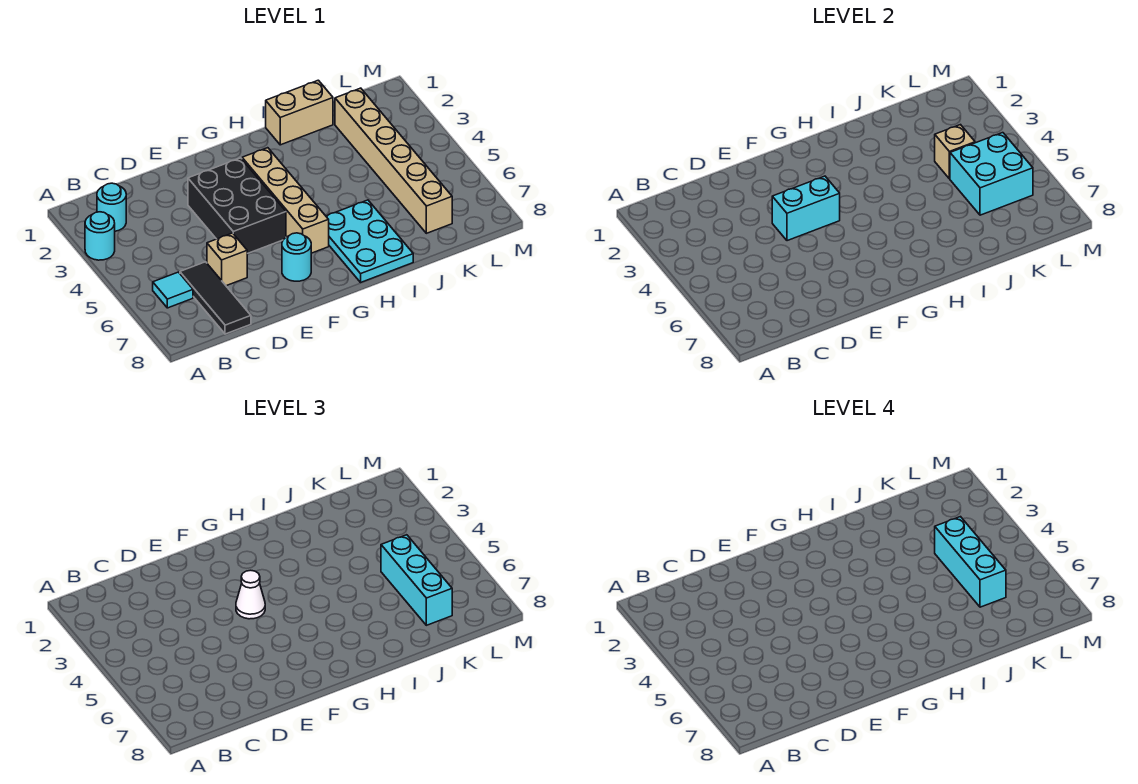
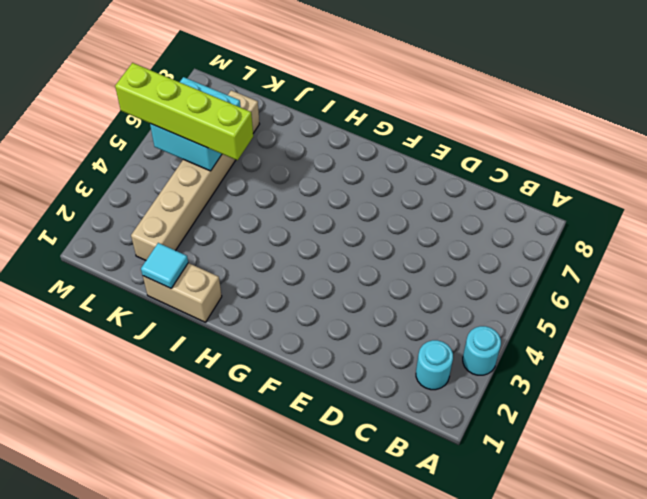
cyan 1x1 tile [141,243,188,288] -> cyan 1x1 tile moved to [153,272,193,308]
lime 1x4 brick [115,63,253,160] -> cyan 1x3 brick [381,535,452,625]
none -> black 1x3 tile [180,262,251,334]
none -> tan 1x1 brick [207,233,247,286]
none -> black 2x3 brick [188,158,286,254]

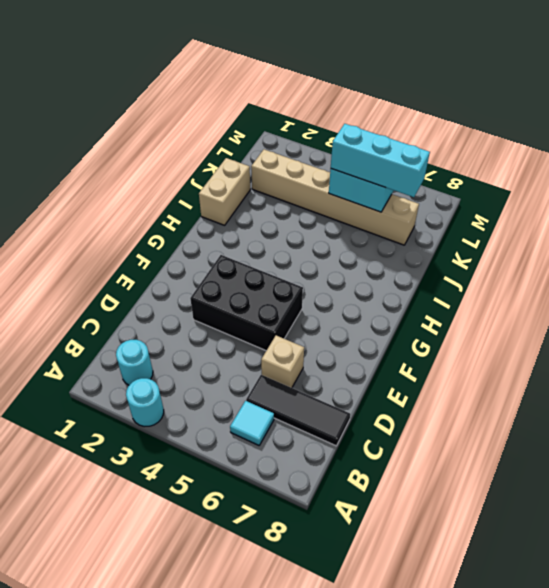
none -> cyan 1x1 round brick [282,233,311,281]
none -> tan 1x4 brick [242,148,329,253]
none -> cyan 2x3 plate [326,200,413,282]

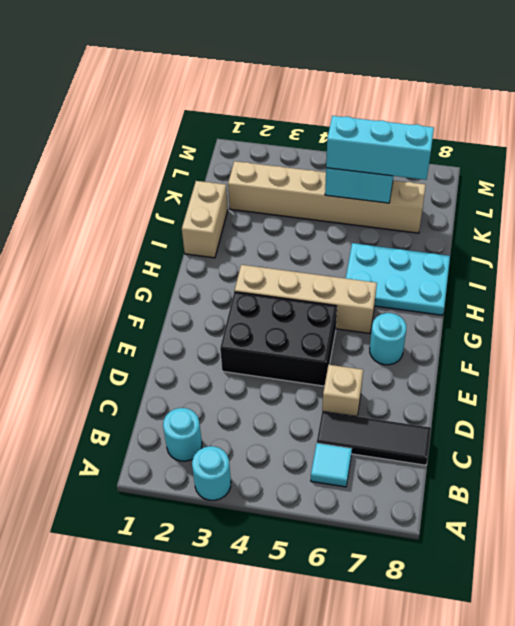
none -> cyan 1x2 brick [772,176,840,241]
none -> tan 1x1 brick [935,125,975,179]
none -> white 1x1 cone [236,570,265,619]

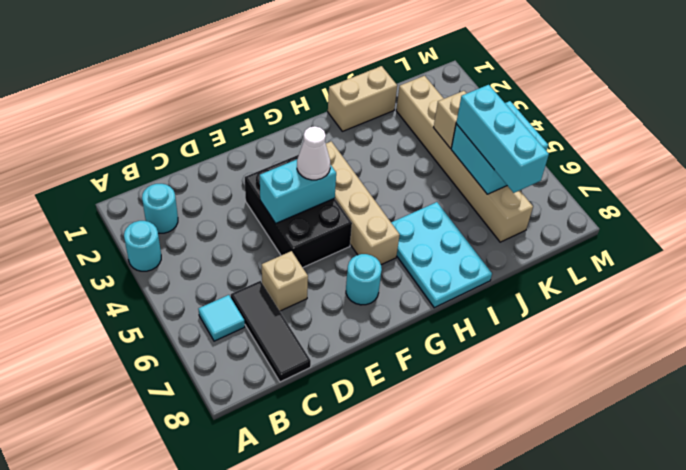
none -> cyan 1x3 brick [935,517,1006,607]

